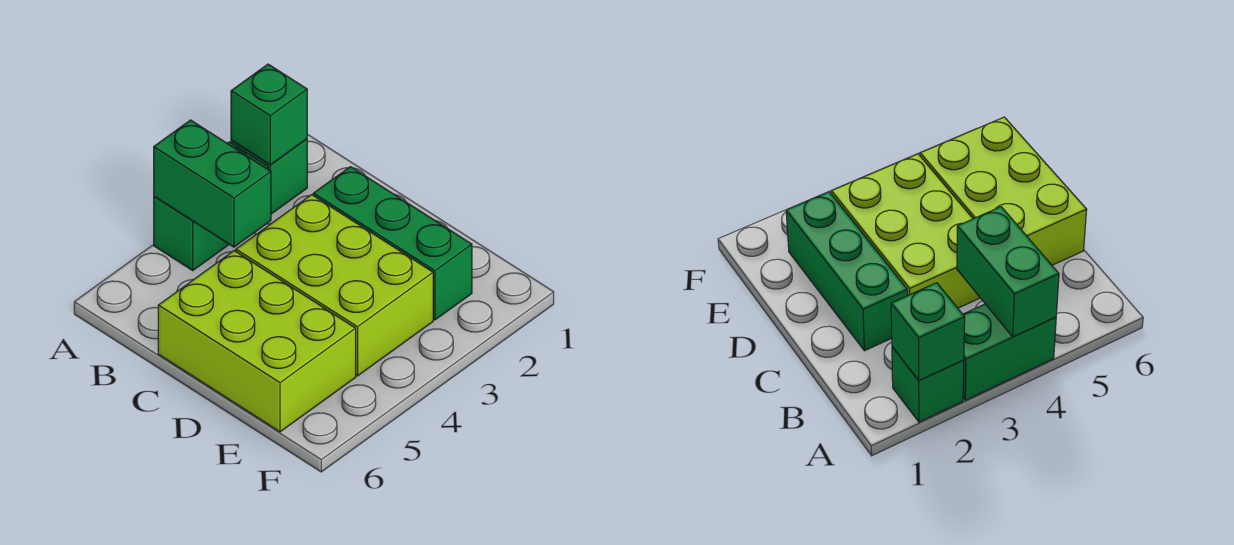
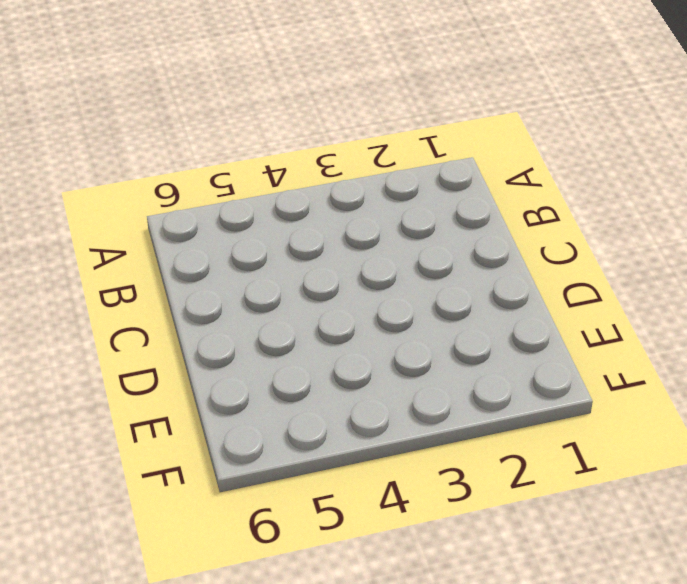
none -> green 1x1 brick [231,139,307,214]
none -> green 1x2 brick [154,142,268,270]

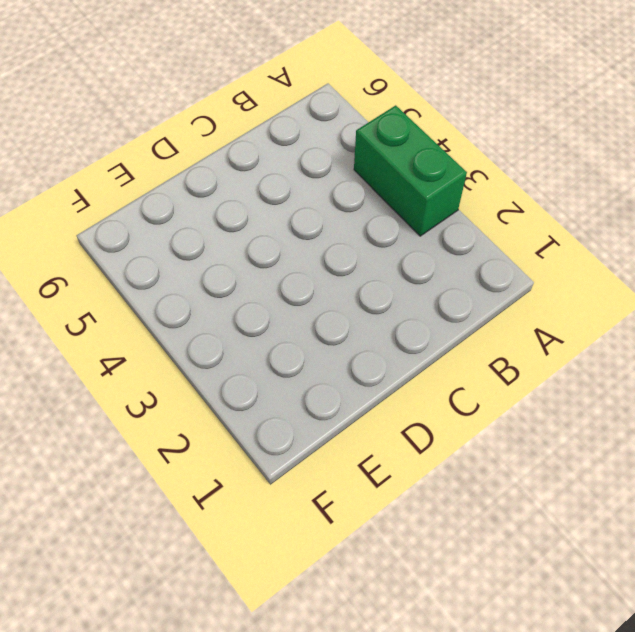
none -> green 1x1 brick [231,139,307,214]
none -> green 1x3 brick [313,167,472,320]

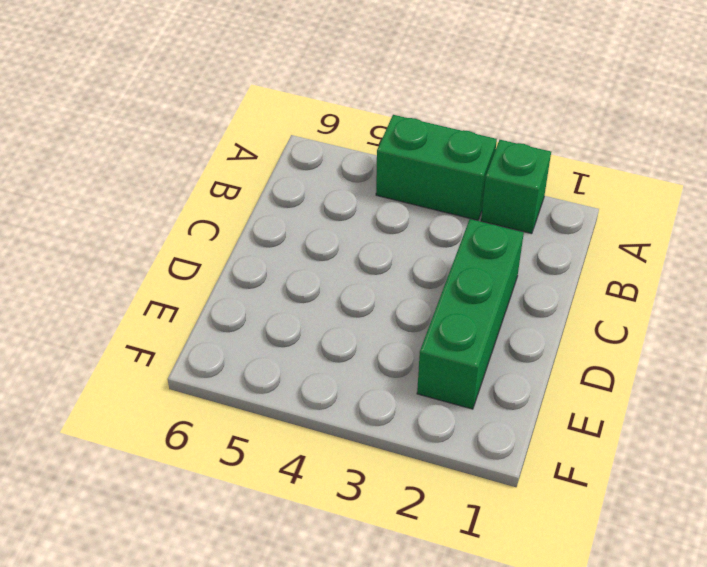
none -> lime 2x3 brick [236,195,433,376]
none -> lime 2x3 brick [158,251,356,432]

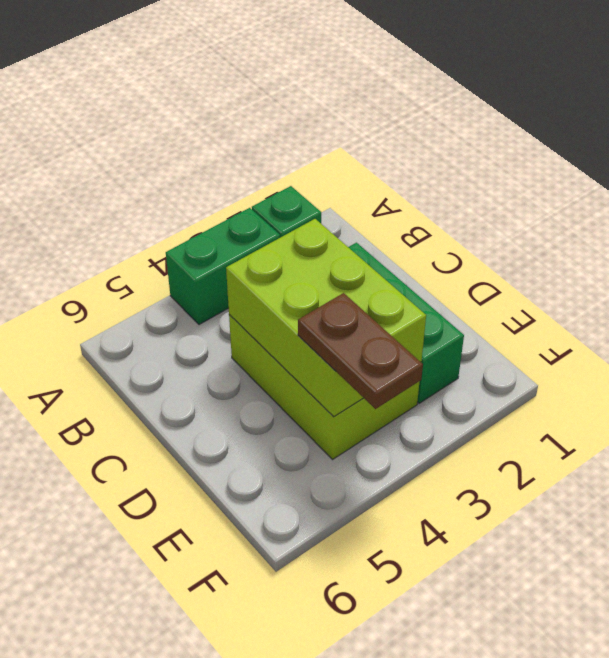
lime 2x3 brick [226,219,426,417] -> lime 2x3 brick moved to [158,251,356,432]
brown 1x2 plate [298,293,423,409] -> none
none -> green 1x1 brick [231,64,307,165]
none -> green 1x2 brick [154,120,271,247]

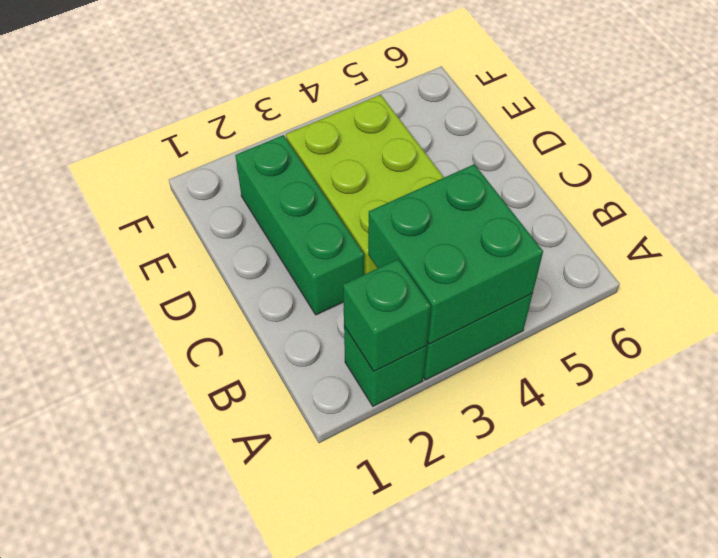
green 2x2 brick [368,164,543,344] -> green 1x2 brick [154,120,271,247]
none -> lime 2x3 brick [158,251,356,432]

